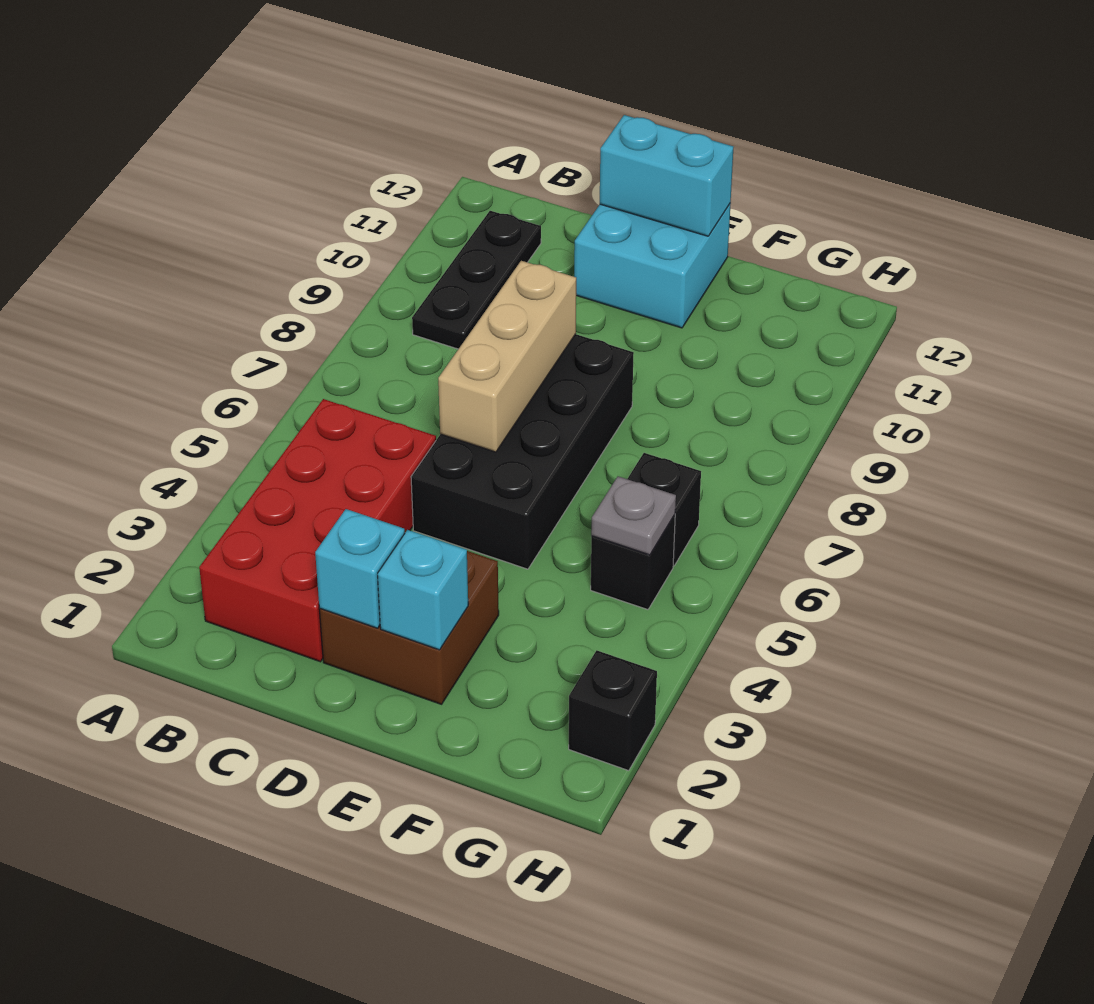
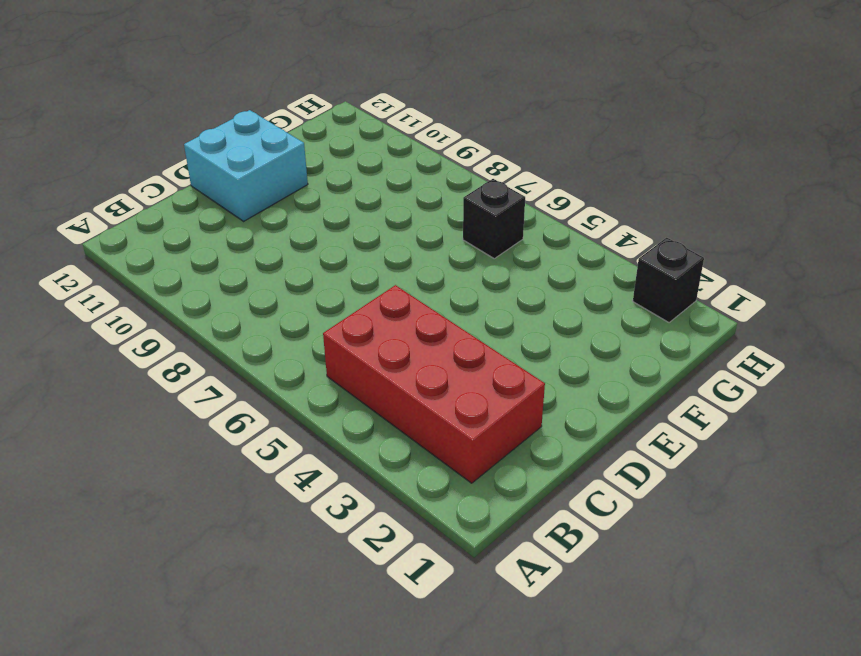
none -> black 1x3 plate [412,211,541,349]
none -> brown 2x2 brick [319,530,499,704]
none -> black 2x4 brick [411,334,634,569]

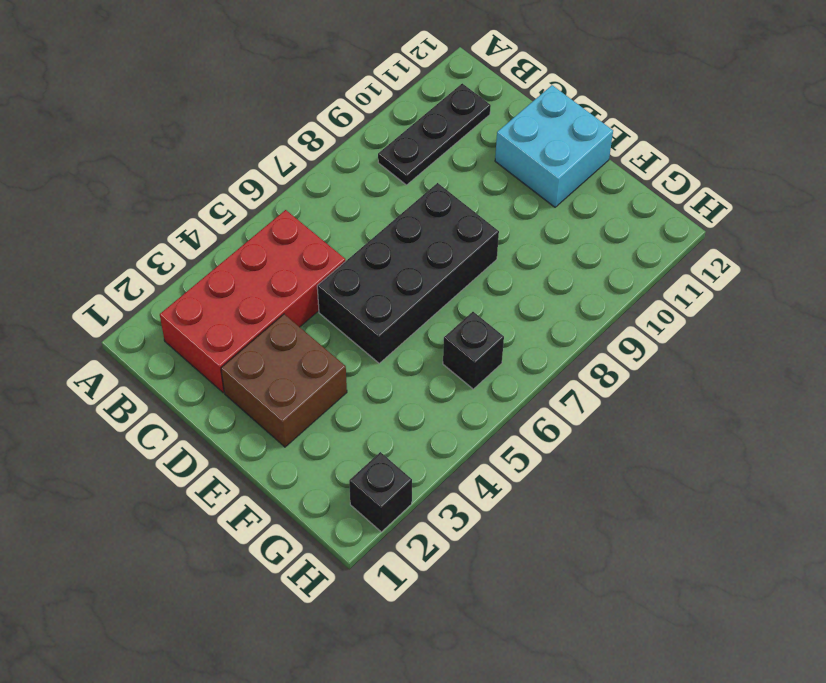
none -> black 1x1 brick [591,515,675,610]
none -> cyan 1x1 brick [315,509,405,628]
none -> tan 1x3 brick [438,261,576,452]

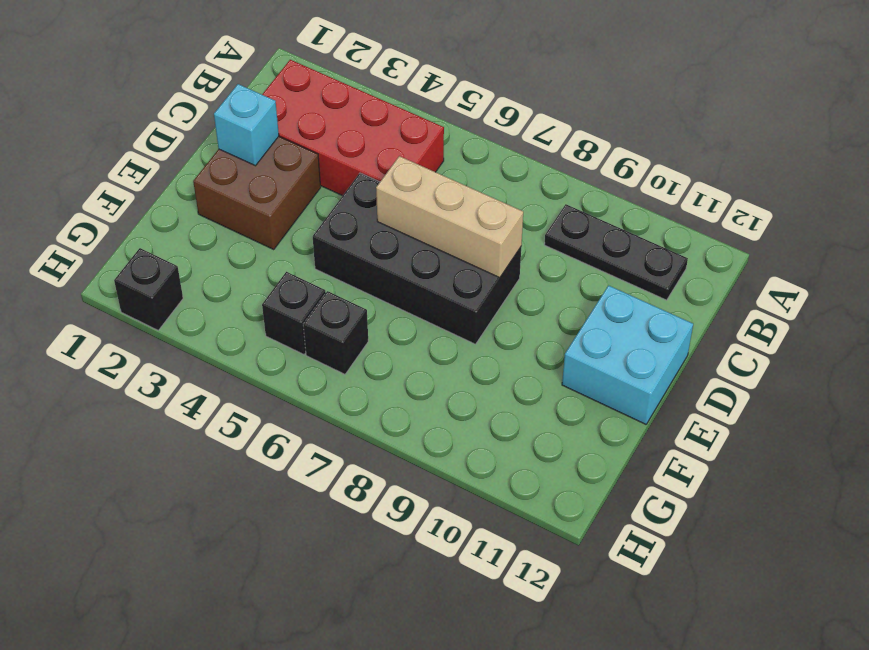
none -> cyan 1x2 brick [600,115,733,236]
none -> cyan 1x1 brick [378,530,468,650]
none -> grey 1x1 plate [591,476,676,555]

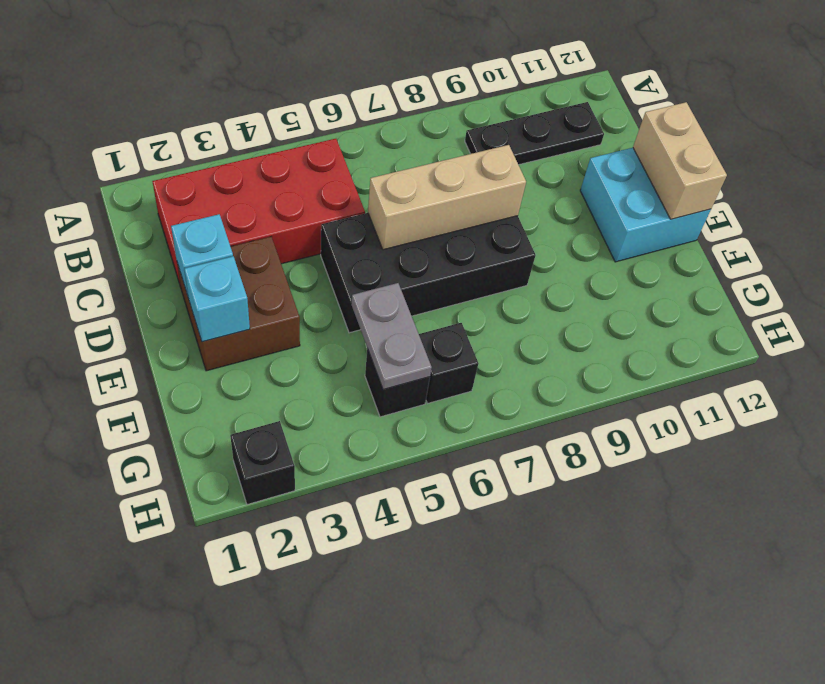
tan 1x2 brick [633,102,727,219] -> cyan 1x2 brick [600,115,733,236]
grey 1x2 plate [351,283,432,390] -> grey 1x1 plate [591,476,676,555]

